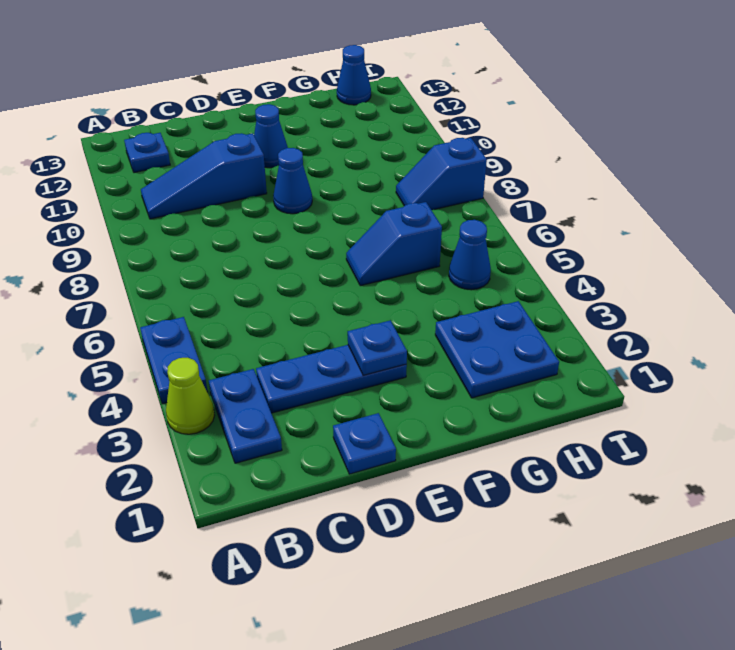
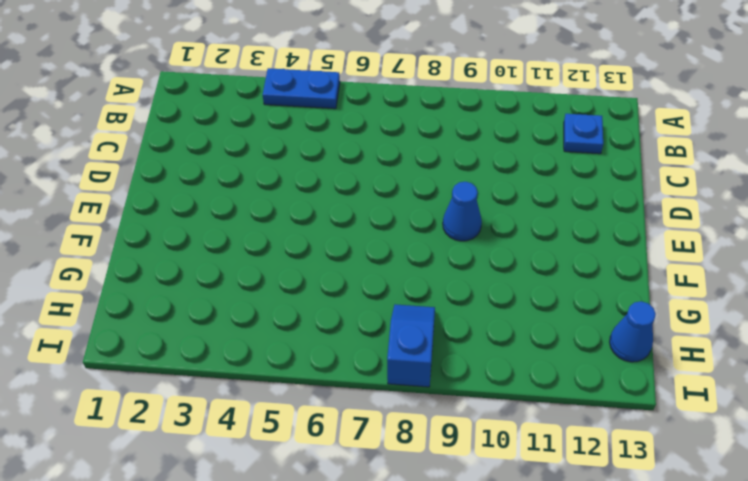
none -> lime 1x1 cone [166,358,214,434]
none -> blue 1x2 plate [209,369,282,463]
none -> blue 1x3 slope [141,133,267,219]

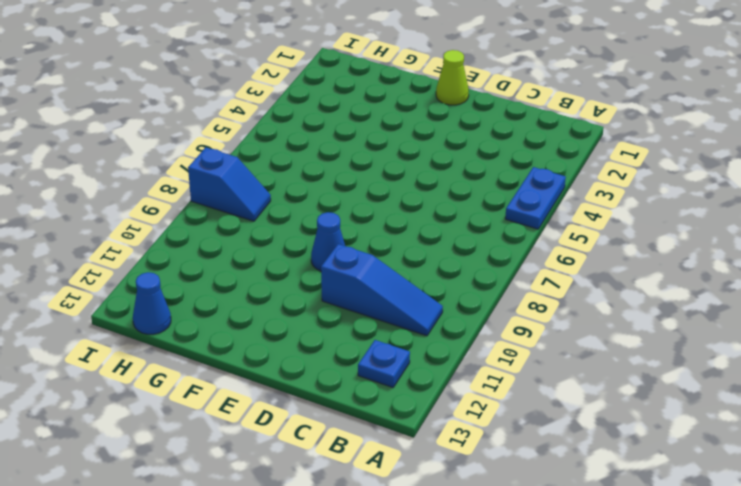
lime 1x1 cone [436,50,469,105] -> lime 1x1 cone moved to [166,358,214,434]
none -> blue 1x2 plate [209,369,282,463]
none -> blue 1x3 plate [256,345,407,413]
none -> blue 1x1 plate [333,413,396,474]

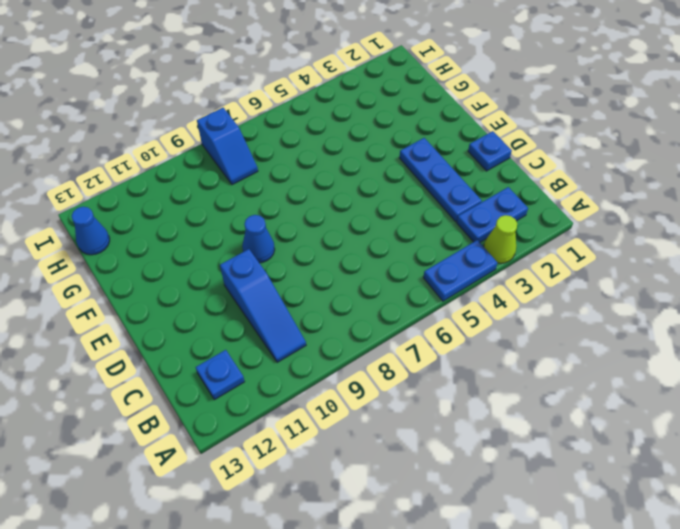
none -> blue 1x1 cone [254,104,288,168]
none -> blue 1x2 slope [346,202,442,286]
none -> blue 2x2 plate [435,301,559,398]

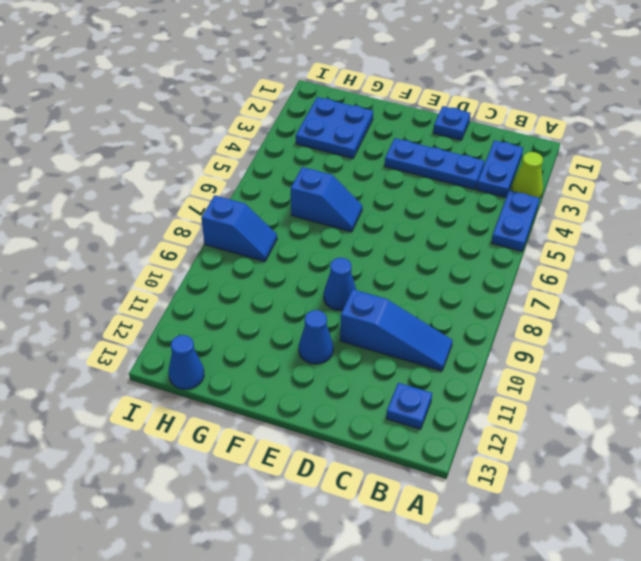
none -> blue 1x1 cone [449,220,491,290]
none -> blue 1x1 plate [348,320,407,375]

